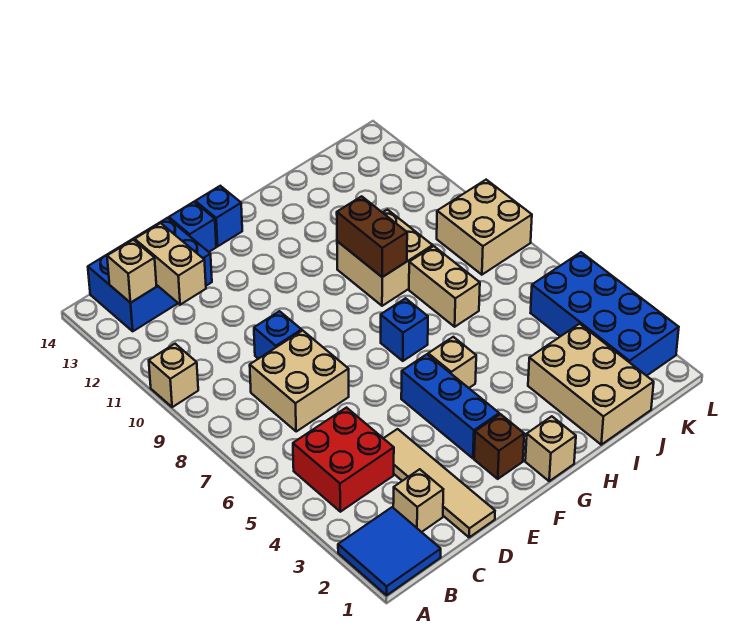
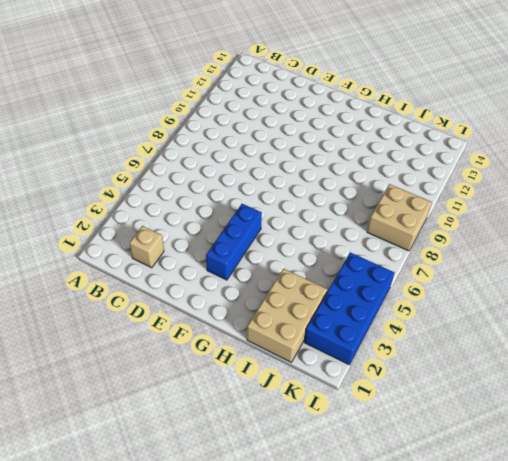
none -> blue 2x2 tile [338,507,441,595]
none -> tan 1x1 brick [149,344,198,407]
none -> red 2x2 brick [293,408,394,512]

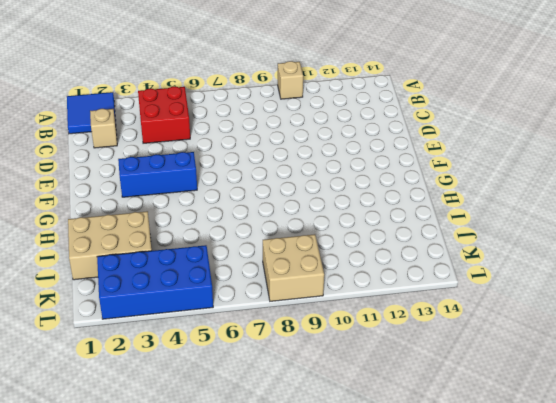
none -> blue 2x3 brick [88,218,212,331]
none -> tan 2x2 brick [250,330,349,431]
none -> tan 1x4 tile [383,429,495,537]

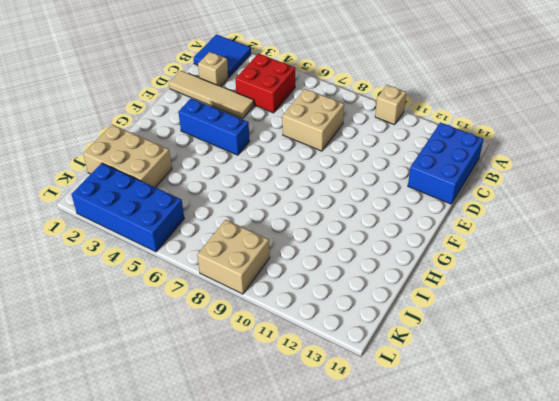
none -> blue 1x1 brick [254,311,302,359]
none -> blue 1x1 brick [169,202,216,252]
none -> brown 1x1 brick [474,414,524,479]

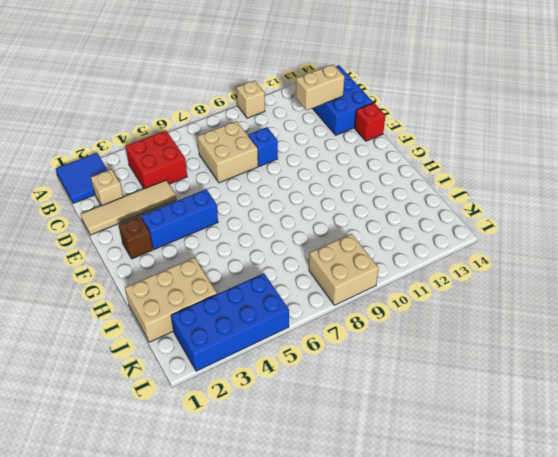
red 1x1 brick [355,103,386,141] -> blue 1x1 brick [169,202,216,252]
none -> blue 1x1 brick [195,186,242,246]
none -> tan 1x1 brick [525,416,576,481]
none -> tan 1x1 brick [428,337,476,388]

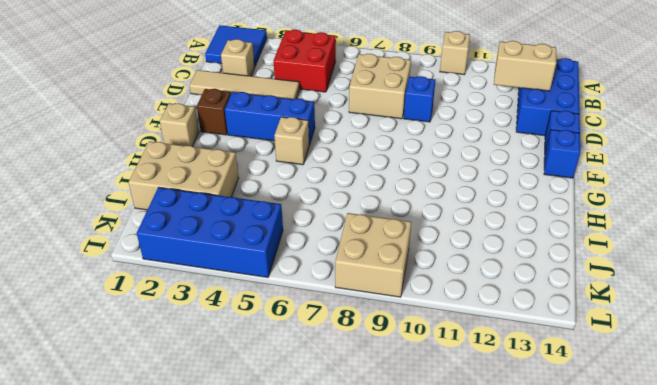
none -> blue 1x1 brick [381,298,428,361]
none -> tan 2x2 brick [337,210,433,306]
none -> tan 1x2 brick [409,246,480,327]

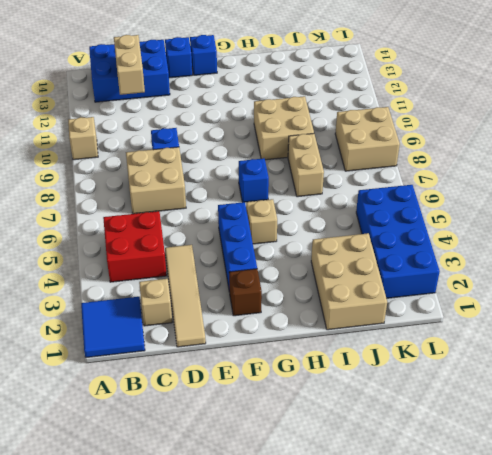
none -> tan 1x1 brick [525,416,576,481]
none -> tan 1x1 brick [107,240,157,303]
none -> brown 1x2 brick [337,196,407,277]

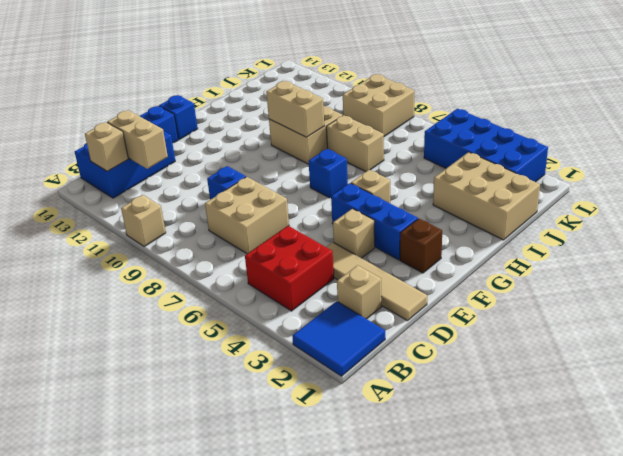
tan 1x1 brick [333,209,375,258] -> tan 1x1 brick moved to [525,416,576,481]
tan 1x2 brick [266,81,324,137] -> brown 1x2 brick [337,196,407,277]

